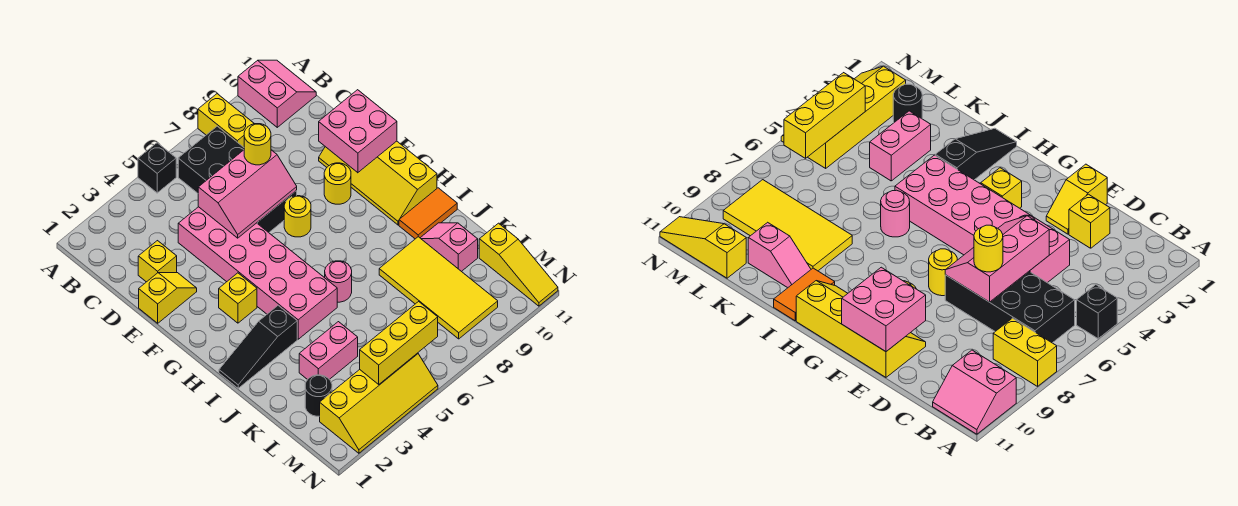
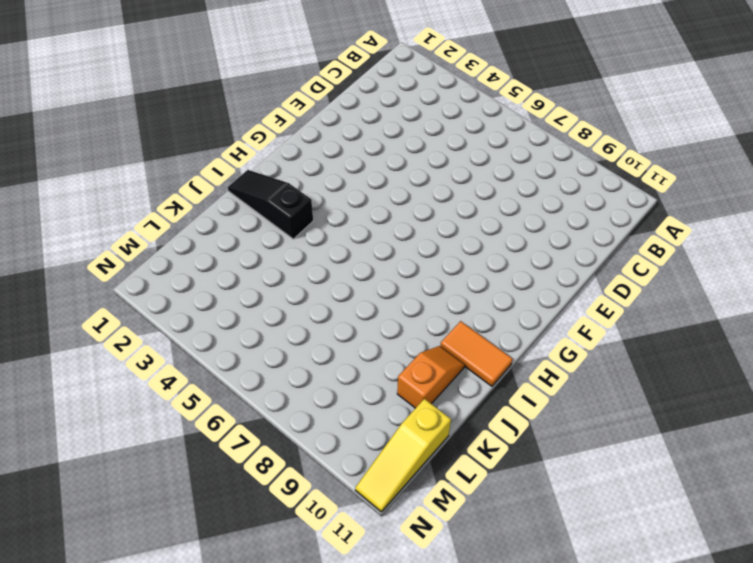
orange 1x2 slope [397,346,464,408] -> pink 1x2 slope [421,223,478,272]
none -> black 1x1 brick [138,143,176,193]
none -> yellow 1x2 brick [198,94,254,147]
none -> pink 2x2 slope [238,60,316,127]

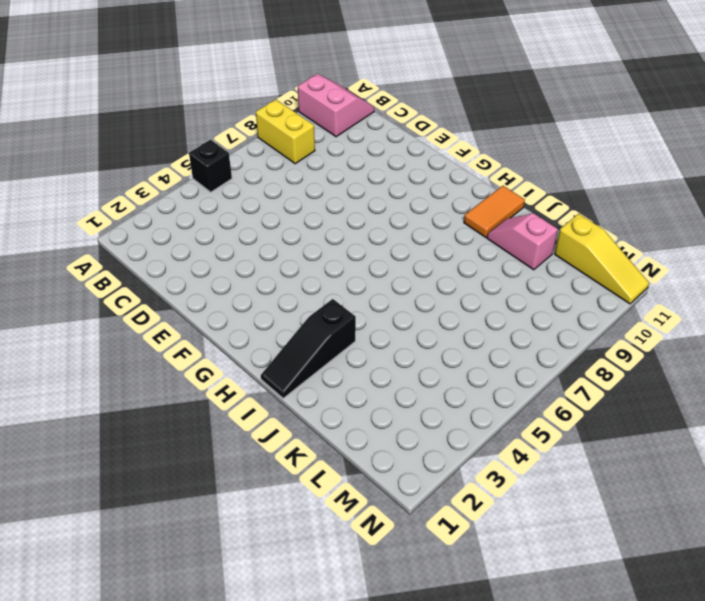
none -> black 2x4 brick [178,126,297,232]
none -> yellow 1x1 brick [138,241,177,282]
none -> pink 2x6 brick [178,207,337,339]

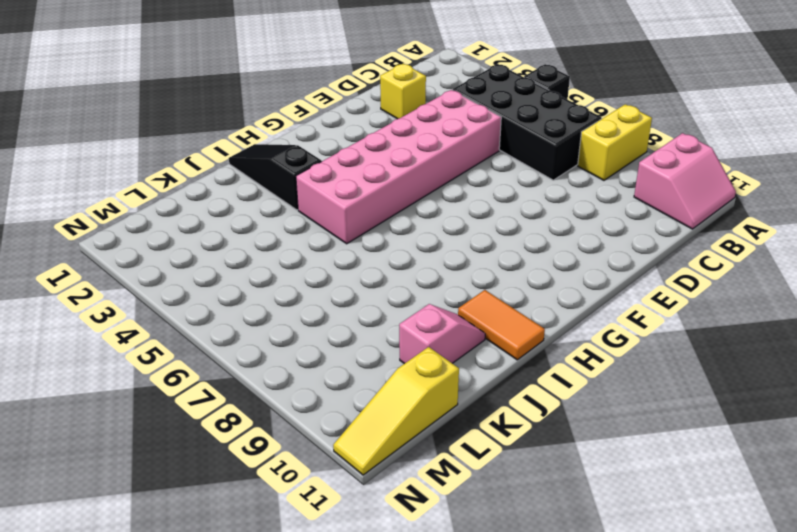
black 2x4 brick [453,64,602,180] -> black 2x4 brick turned to [178,126,297,232]
none -> yellow 1x2 slope [139,273,197,323]
none -> yellow 2x4 slope [319,141,437,225]
none -> yellow 1x1 round brick [284,196,311,237]

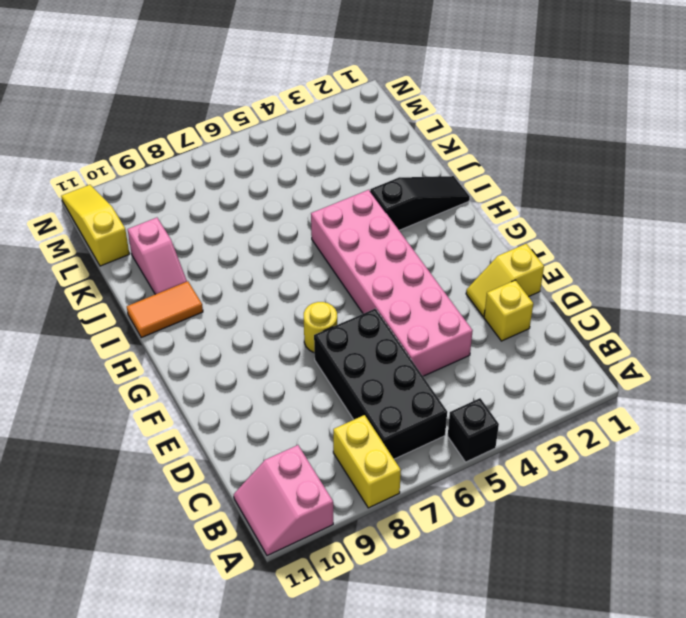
none -> yellow 2x4 slope [319,141,437,225]
none -> yellow 1x1 round brick [324,163,351,204]
none -> yellow 1x1 brick [219,273,257,323]

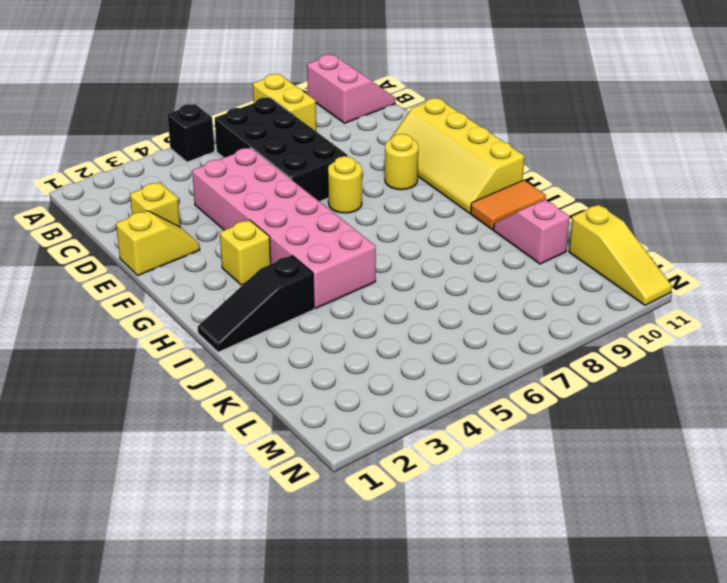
none -> pink 1x1 round brick [325,261,352,302]
none -> yellow 2x4 tile [379,237,498,339]
none -> pink 1x2 brick [299,322,358,380]

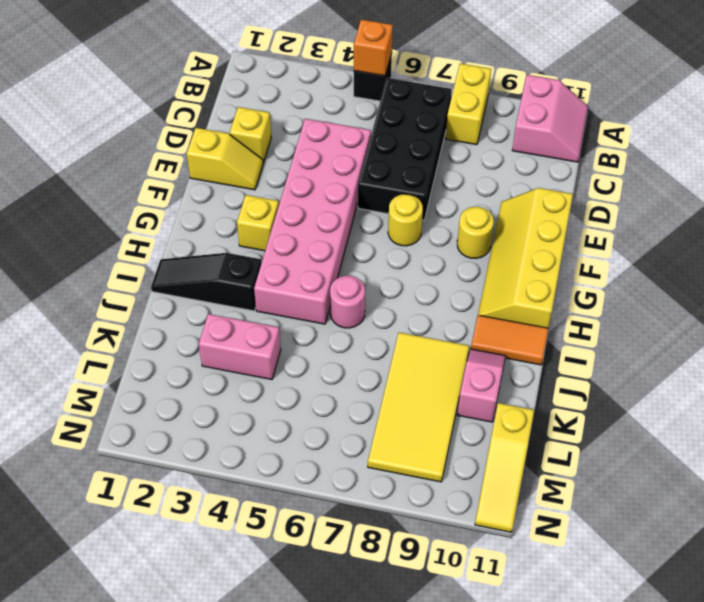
orange 1x1 brick [354,20,393,76] -> none
none -> black 1x1 round brick [305,375,332,416]
none -> yellow 2x4 slope [320,353,438,453]
none -> pink 2x3 slope [198,150,297,238]

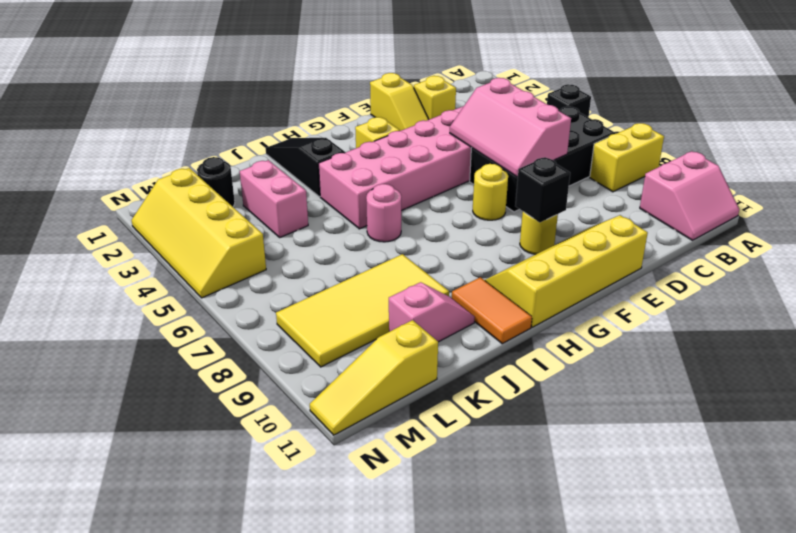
black 1x1 brick [515,157,570,223] -> none
none -> pink 2x2 brick [319,90,397,173]
none -> yellow 1x3 brick [360,302,438,384]
none -> yellow 1x1 round brick [244,124,271,165]

